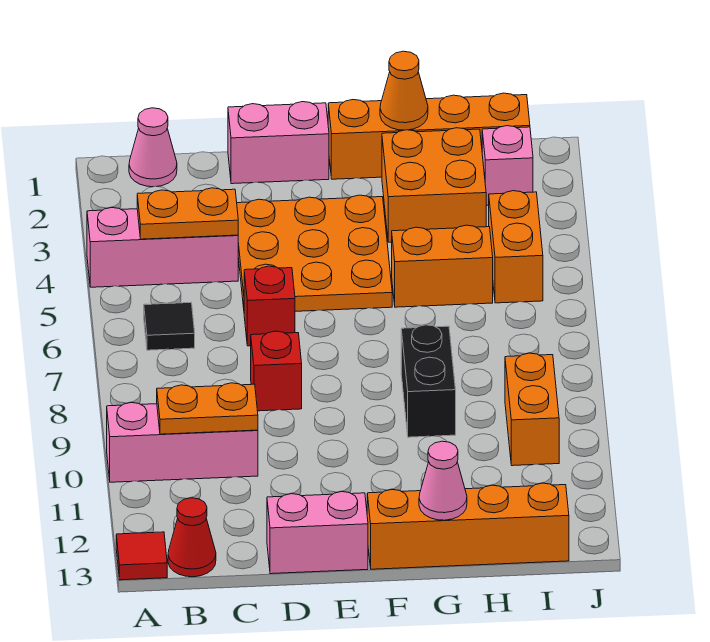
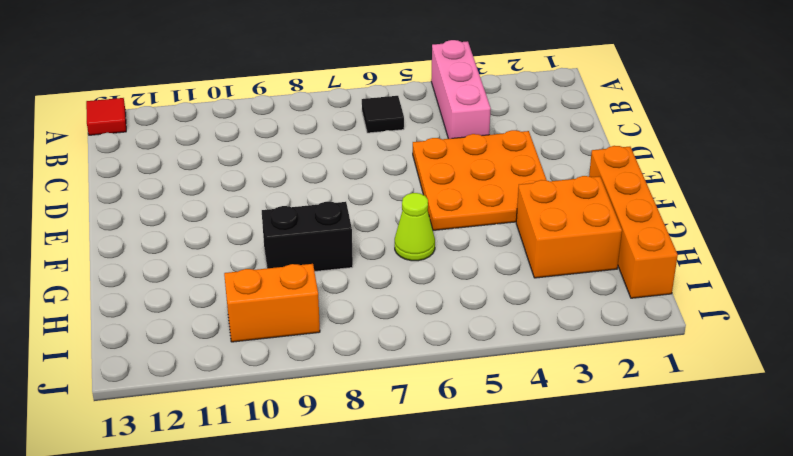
lime 1x1 cone [395,193,435,261] -> none
none -> pink 1x3 brick [107,403,258,482]
none -> pink 1x1 cone [129,108,177,187]
none -> red 1x1 cone [168,498,216,577]

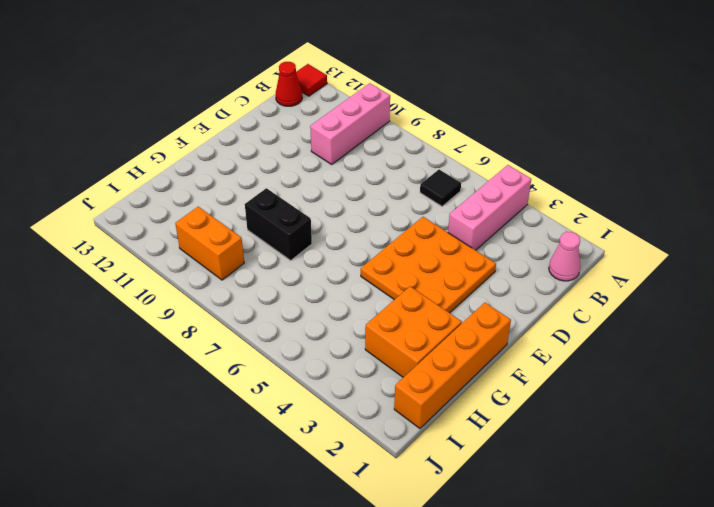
none -> pink 1x2 brick [228,102,329,184]
none -> red 1x1 brick [244,266,295,346]
none -> red 1x1 brick [251,331,302,411]

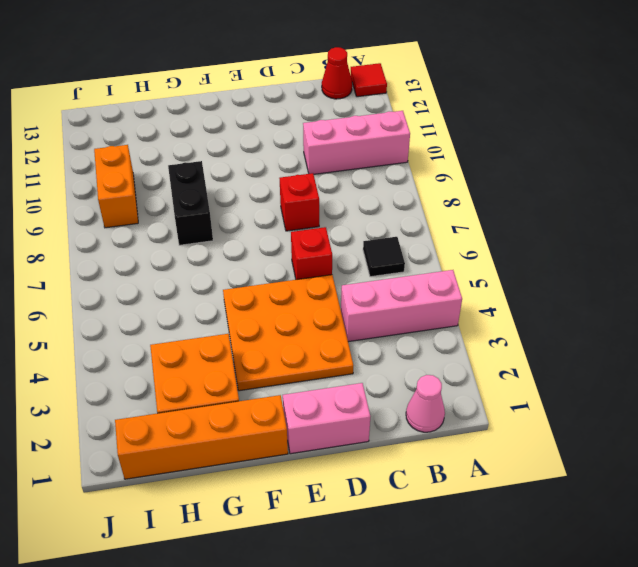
none -> pink 1x2 brick [267,492,368,574]
none -> orange 1x4 brick [367,483,569,569]
none -> orange 1x2 brick [392,225,493,307]

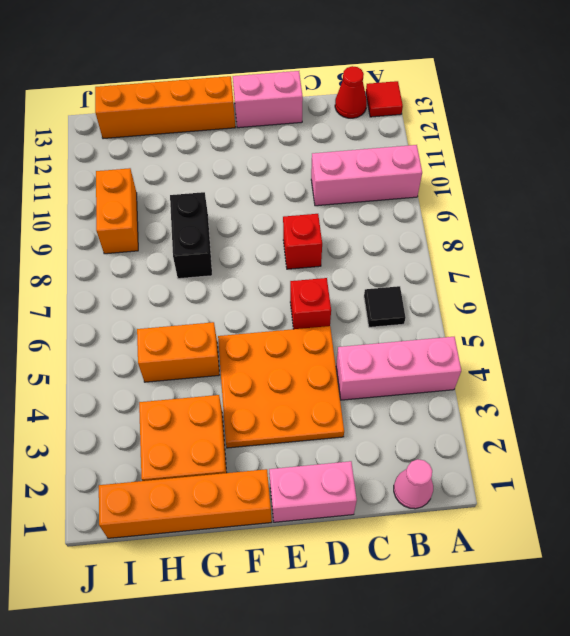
none -> pink 1x1 brick [482,126,533,206]
none -> orange 1x2 brick [489,191,543,303]
none -> orange 1x2 plate [137,188,238,239]

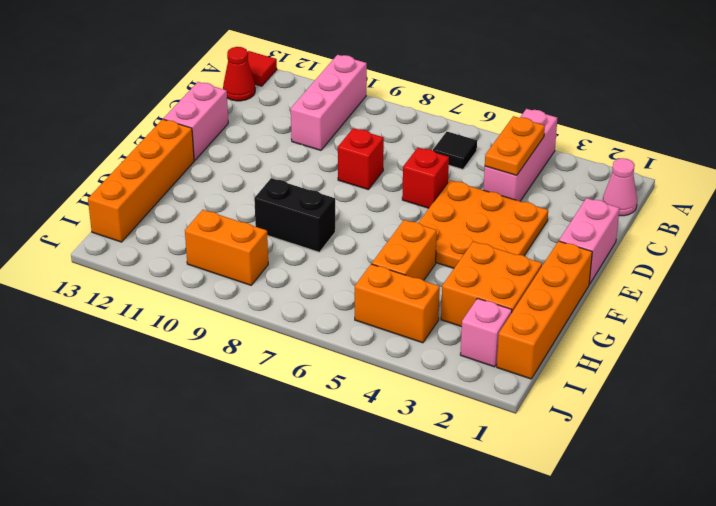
none -> orange 1x2 plate [157,383,258,434]
none -> orange 1x1 cone [380,51,428,130]
none -> pink 1x1 cone [419,441,467,520]

